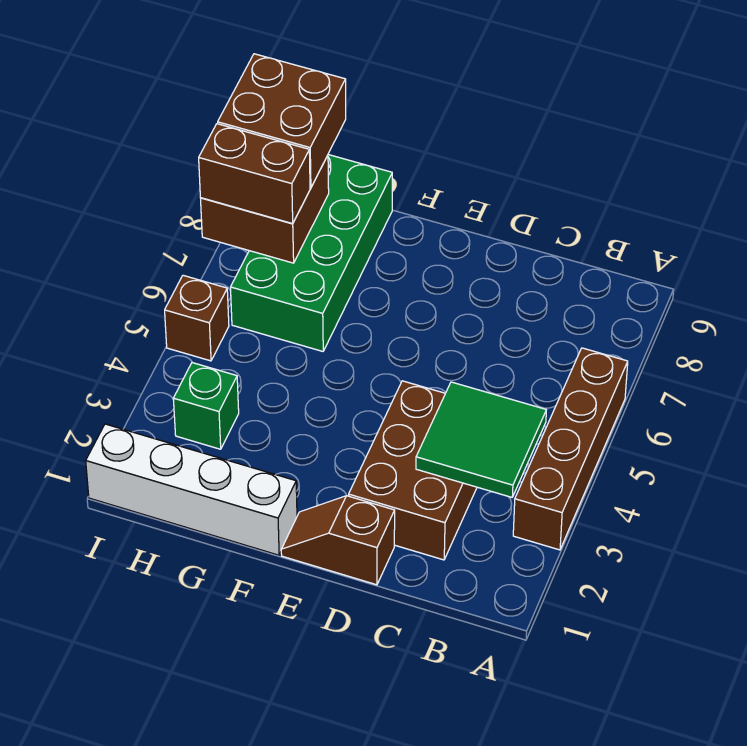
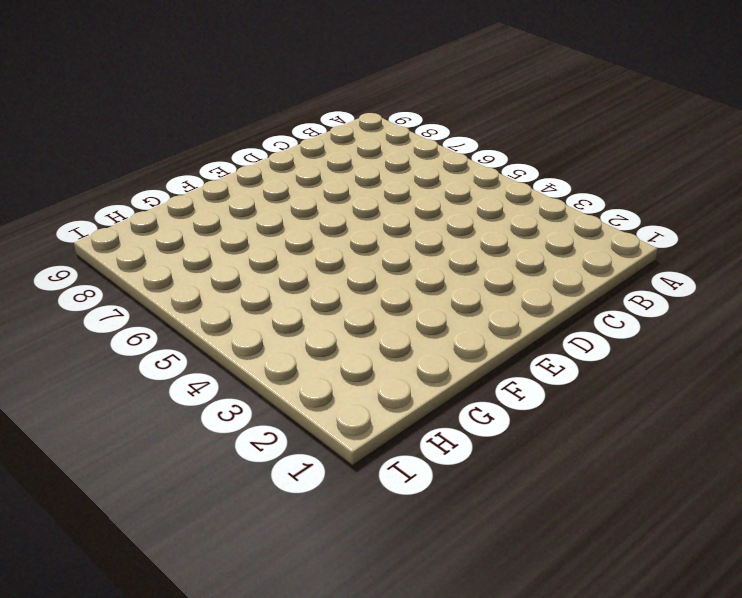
none -> brown 1x4 brick [513,348,628,550]
none -> brown 2x3 brick [349,381,477,560]

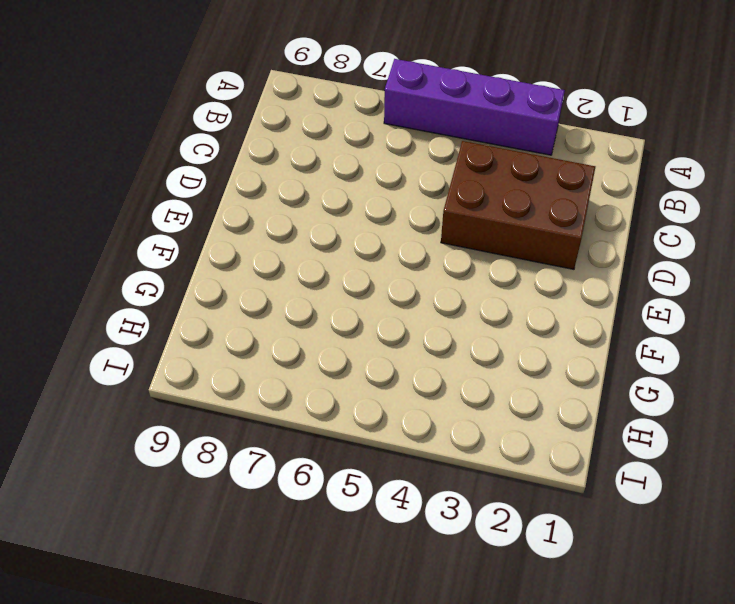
purple 1x4 brick [384,59,565,155] -> brown 1x4 brick [513,348,628,550]
none -> brown 1x2 slope [281,496,395,585]
none -> white 1x4 brick [86,424,297,555]

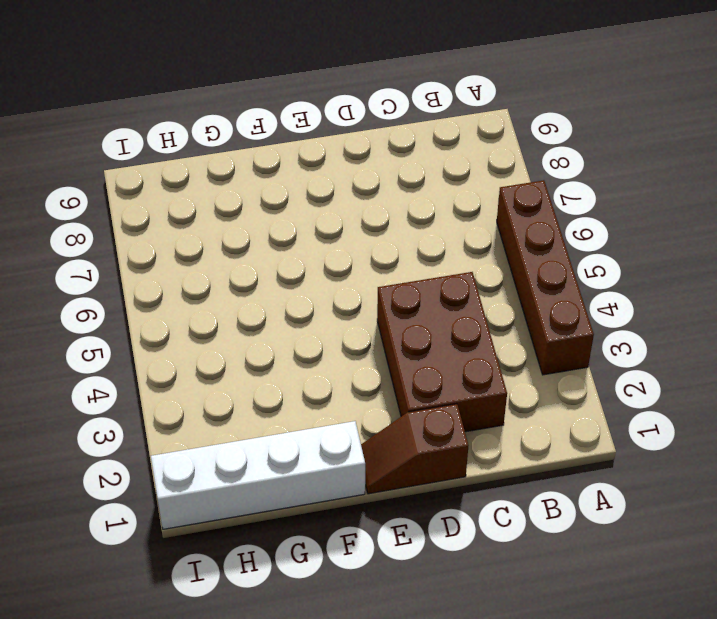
none -> green 2x4 brick [231,155,392,351]
none -> green 1x1 brick [173,363,239,449]

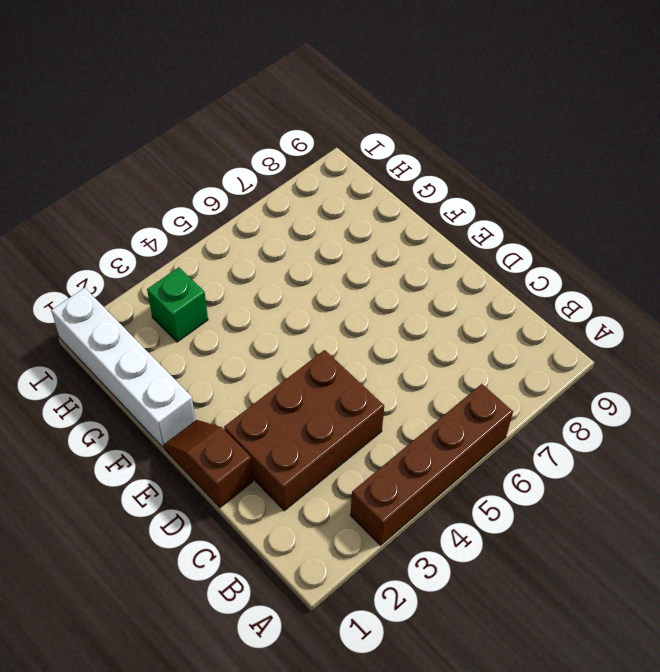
none -> green 2x4 brick [231,155,392,351]
none -> brown 1x1 brick [165,275,229,361]

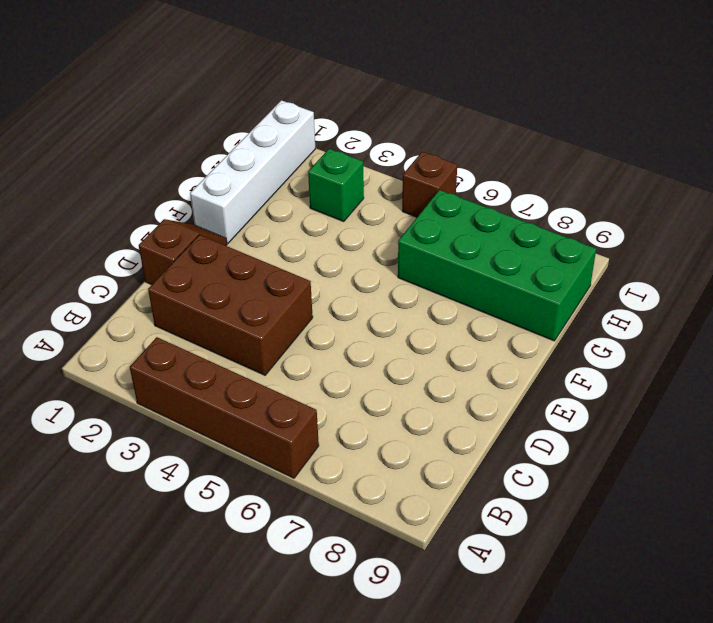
none -> green 2x2 tile [416,382,546,497]
none -> brown 2x2 brick [201,155,329,263]

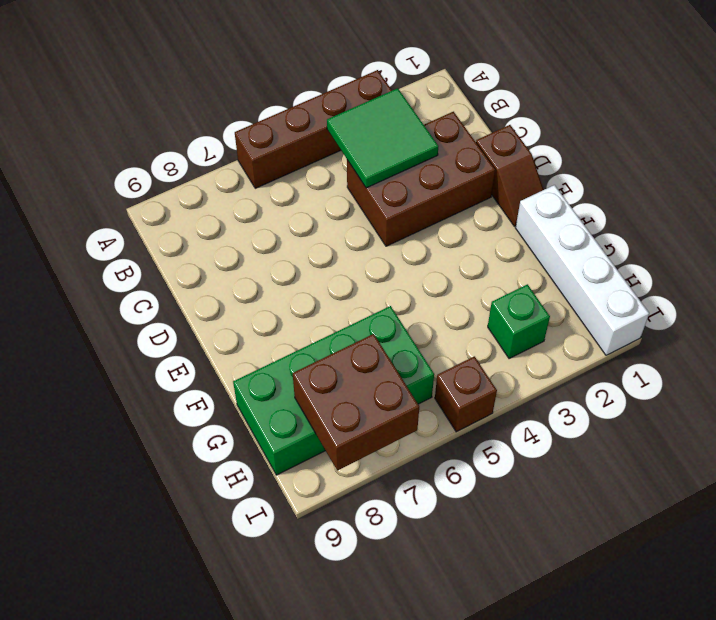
none -> brown 1x2 brick [199,124,310,224]
none -> brown 2x2 brick [218,54,346,188]

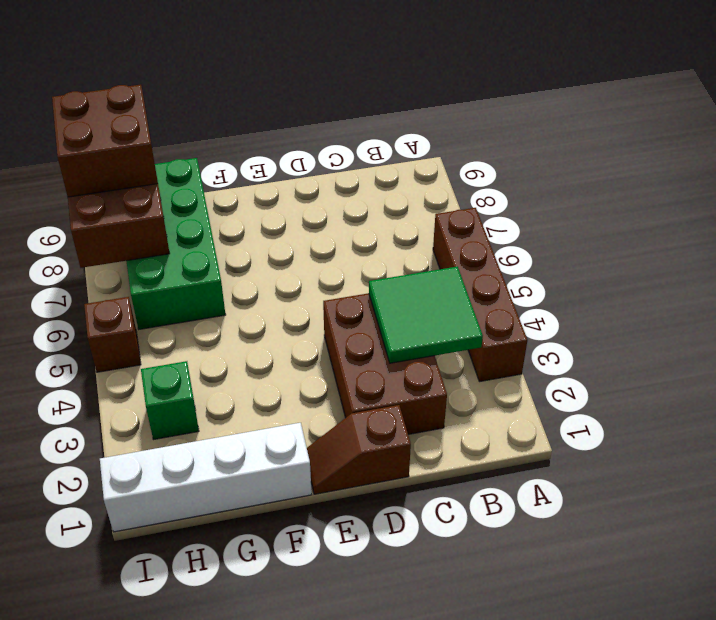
none -> brown 1x2 brick [199,124,310,224]

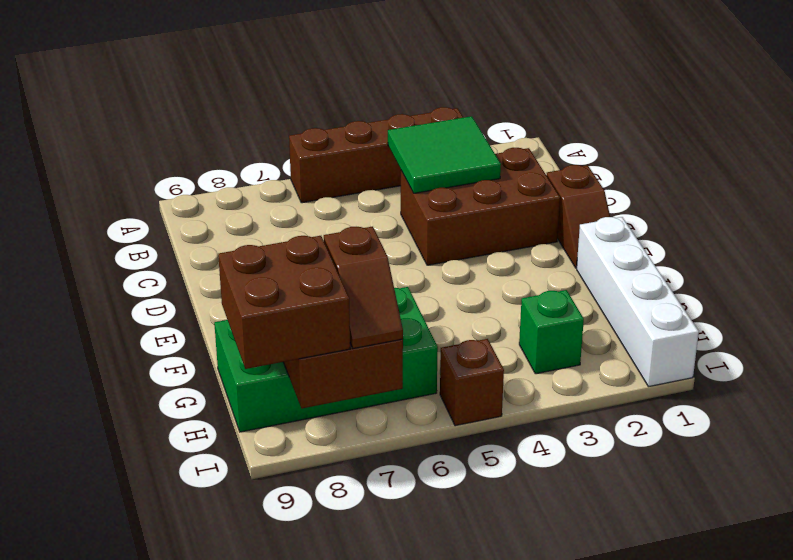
brown 1x2 slope [324,226,403,349] -> brown 1x2 brick [199,124,310,224]

